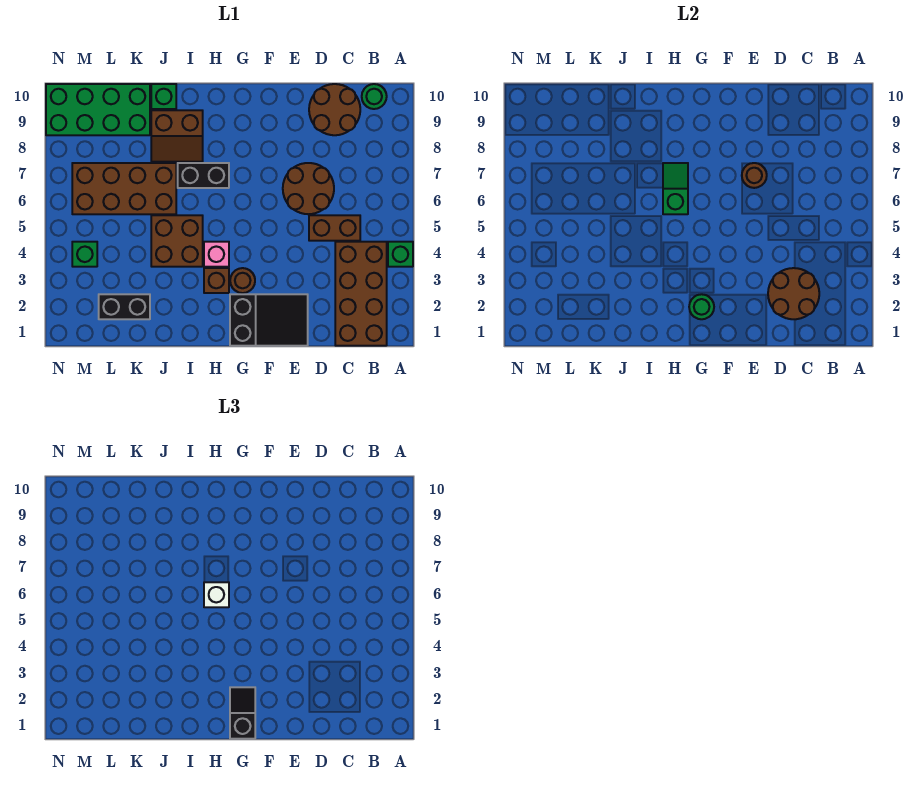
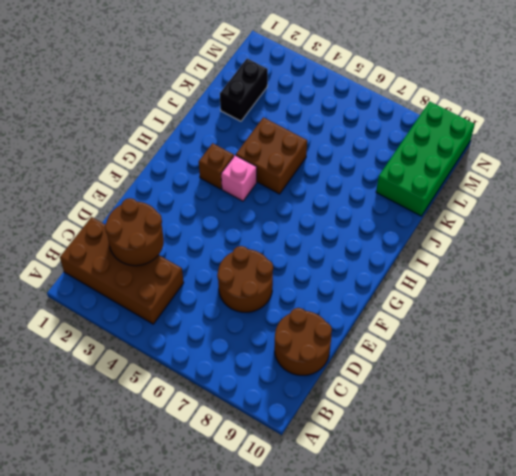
none -> green 1x1 brick [388,242,413,267]
none -> green 1x1 round brick [362,84,387,109]
none -> brown 1x2 brick [309,215,360,241]

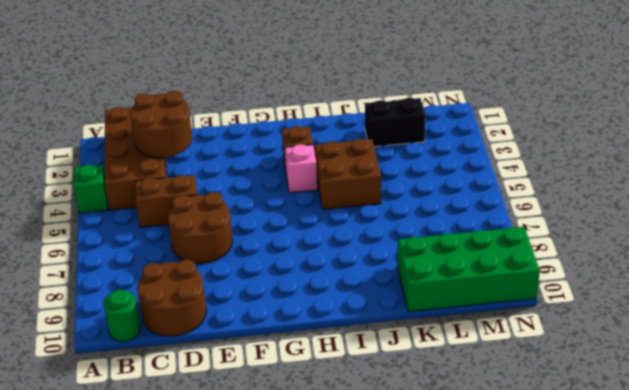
none -> black 2x3 slope [230,294,308,346]
none -> brown 1x1 round brick [230,268,255,293]
none -> black 1x2 brick [178,163,229,188]

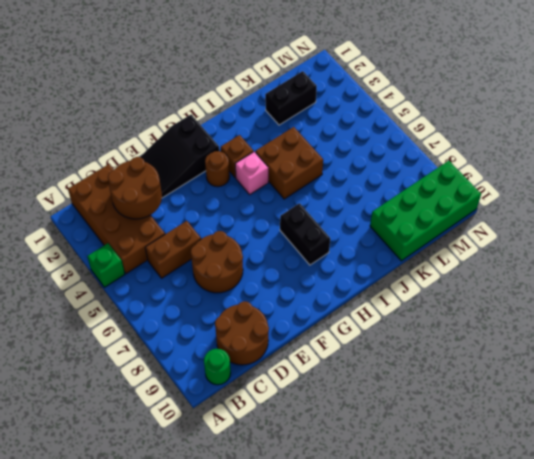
black 1x2 brick [280,203,330,265] -> black 1x2 brick turned to [178,163,229,188]
none -> brown 2x2 slope [151,110,203,162]
none -> brown 2x4 brick [72,163,176,214]
none -> green 1x1 brick [151,84,176,109]

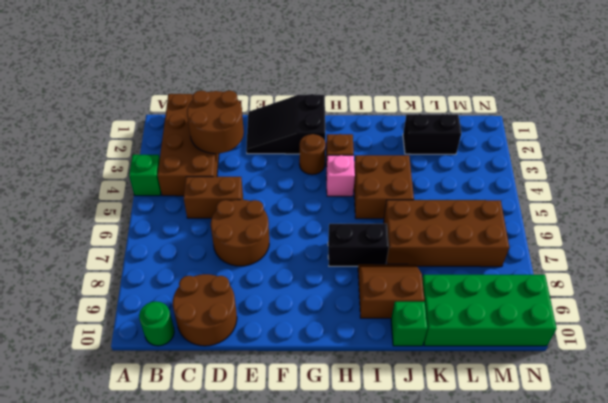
none -> green 1x1 brick [72,242,97,267]
none -> brown 1x1 round brick [742,163,767,188]
none -> green 1x1 round brick [689,294,714,319]

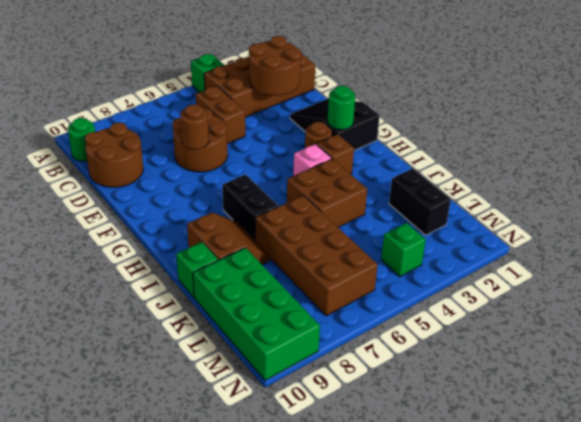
none -> green 1x2 slope [663,163,688,214]
none -> black 1x2 slope [230,687,255,739]
none -> white 1x1 brick [204,582,229,607]

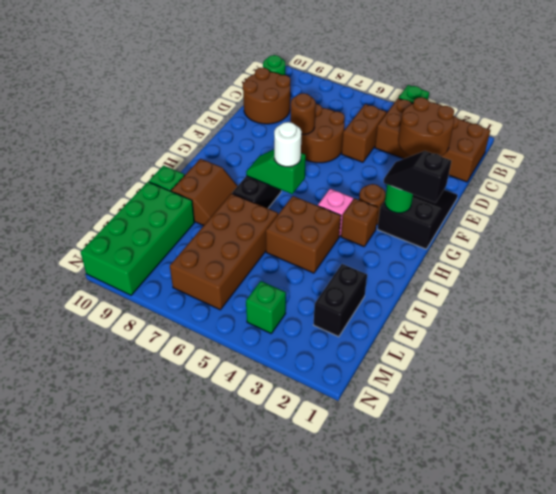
white 1x1 round brick [274,122,302,167] -> white 1x1 brick [204,582,229,607]

